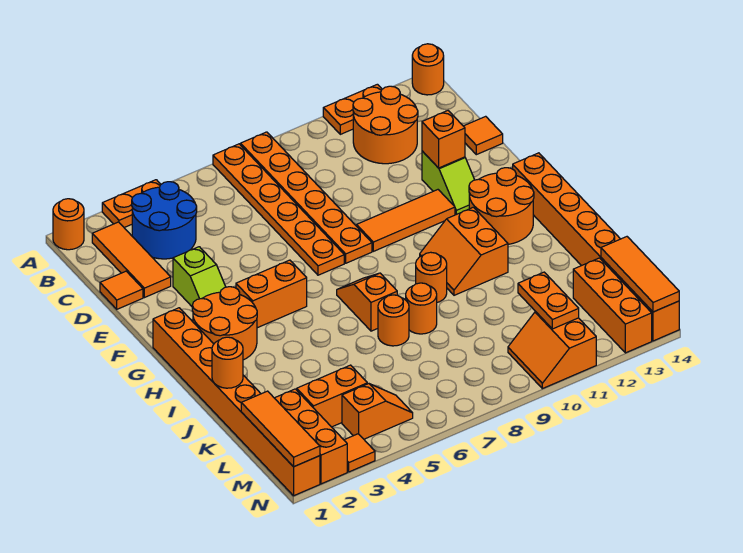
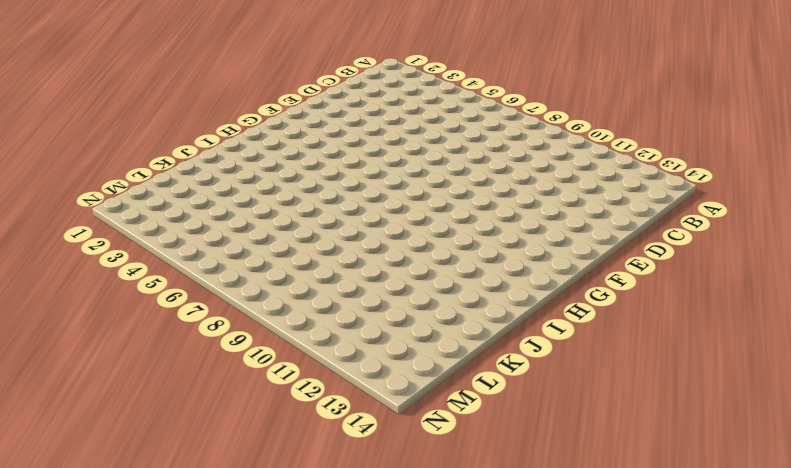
none -> orange 1x1 round brick [53,199,84,250]
none -> orange 1x2 plate [102,180,161,228]
none -> orange 1x6 plate [213,144,344,275]
none -> orange 1x6 plate [241,132,372,263]

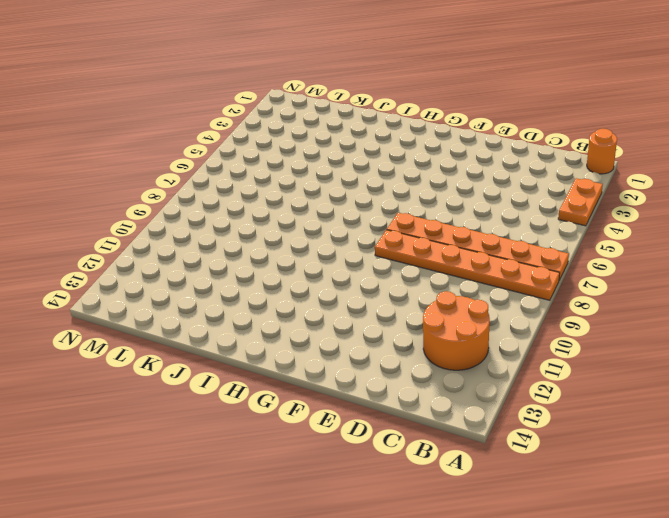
none -> orange 1x2 plate [323,84,382,134]
none -> orange 1x1 round brick [412,44,444,95]
none -> orange 1x3 tile [92,222,171,298]
none -> blue 2x2 round brick [132,182,197,259]

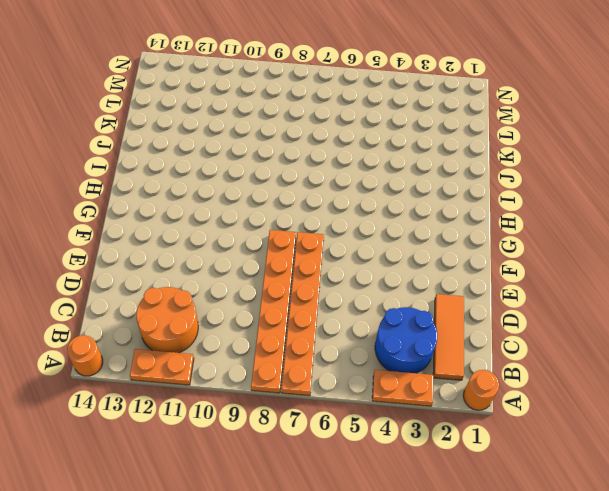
none -> orange 1x1 tile [100,271,143,309]
none -> orange 1x1 tile [464,116,503,155]
none -> lime 1x2 slope [173,247,226,306]
none -> lime 1x2 slope [422,151,475,215]

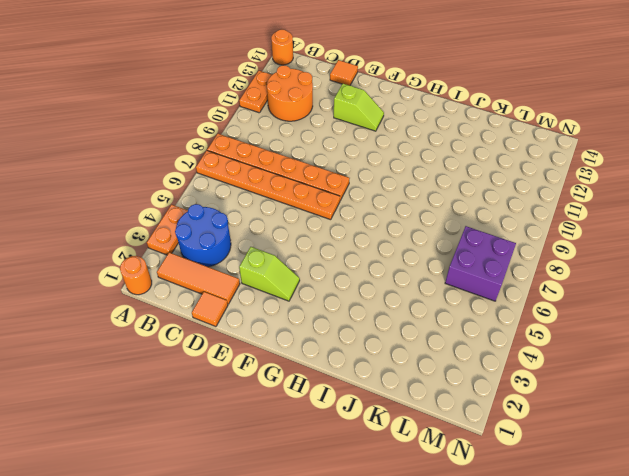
purple 2x2 brick [445,226,516,301] -> none
none -> orange 1x3 tile [357,190,455,251]
none -> orange 1x8 brick [153,308,320,496]
none -> orange 2x2 round brick [192,287,257,360]
none -> orange 1x2 brick [236,260,307,328]

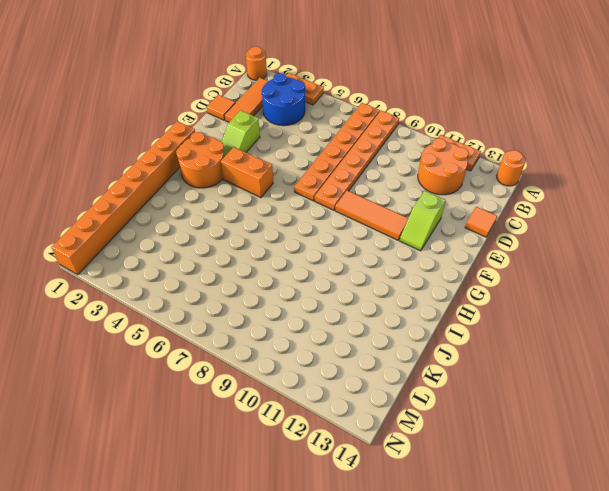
none -> orange 2x2 round brick [469,168,534,244]
none -> orange 1x8 brick [513,153,679,341]
none -> orange 1x2 slope [337,273,397,331]
none -> orange 2x2 slope [420,207,508,295]

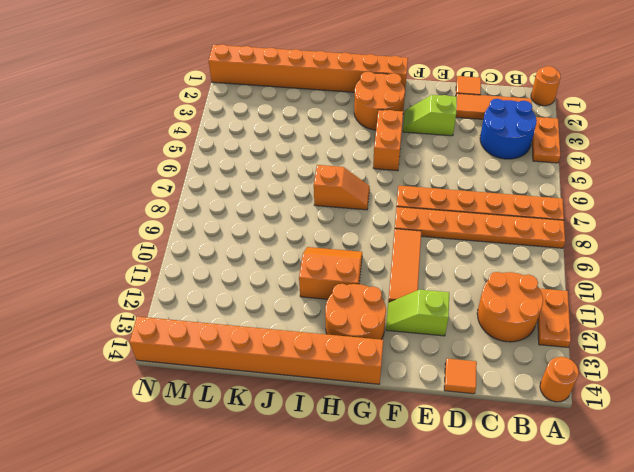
none -> orange 1x1 round brick [416,252,447,302]
none -> orange 1x1 round brick [378,295,409,346]
none -> orange 1x1 round brick [406,283,437,334]
none -> orange 1x3 brick [275,389,347,484]

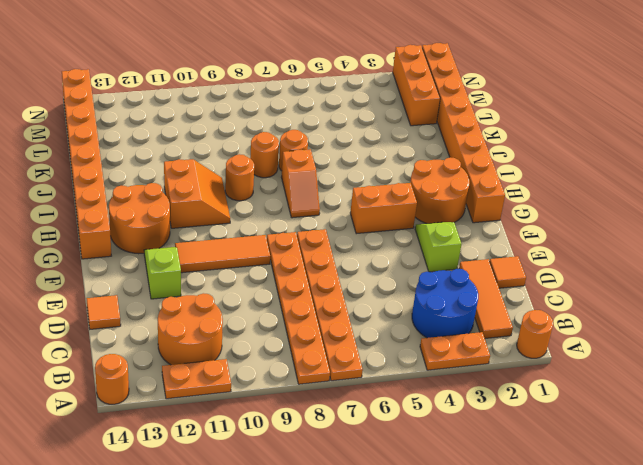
none -> orange 1x2 brick [297,365,367,427]
none -> orange 1x3 brick [573,258,652,353]
none -> orange 1x2 slope [342,384,413,439]
none -> orange 2x2 slope [508,312,596,389]

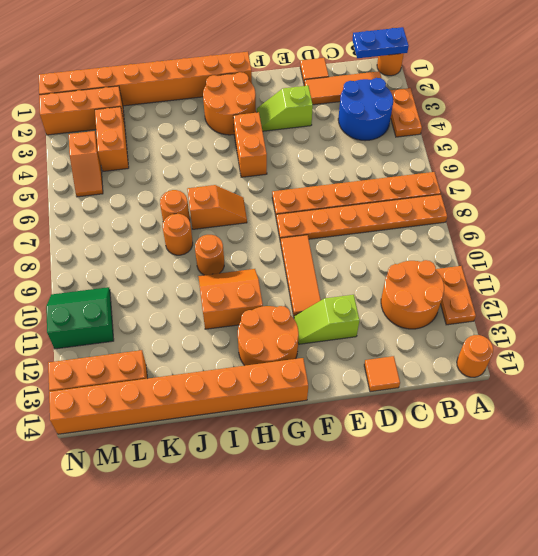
blue 1x2 plate [352,27,409,58] -> none
green 2x2 slope [46,287,114,349] -> orange 2x2 slope [508,312,596,389]
none -> orange 1x1 tile [344,434,375,472]
none -> orange 1x1 brick [422,111,465,168]
none -> orange 1x1 round brick [212,337,243,388]
none -> orange 1x3 tile [241,391,320,467]

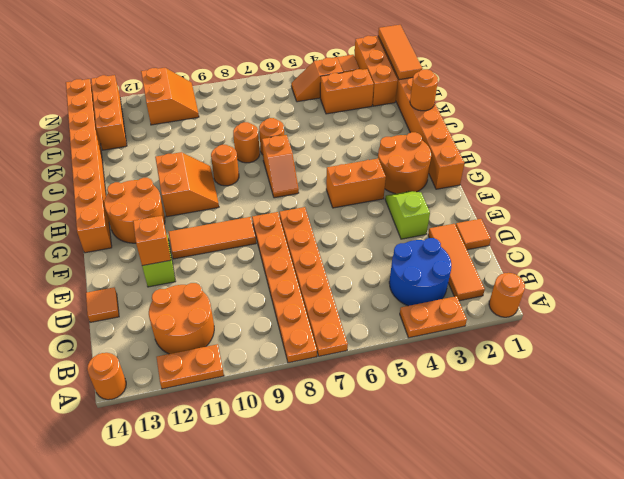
none -> orange 1x2 plate [518,272,579,329]
none -> orange 1x3 tile [601,237,679,312]

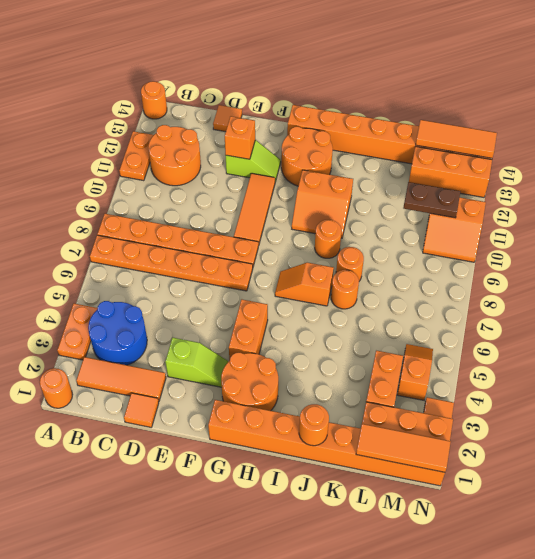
brown 1x2 plate [403,182,460,218] -> orange 1x2 plate [518,272,579,329]

